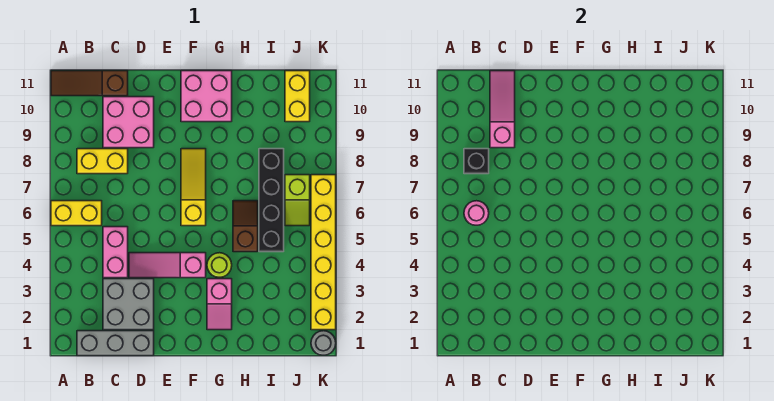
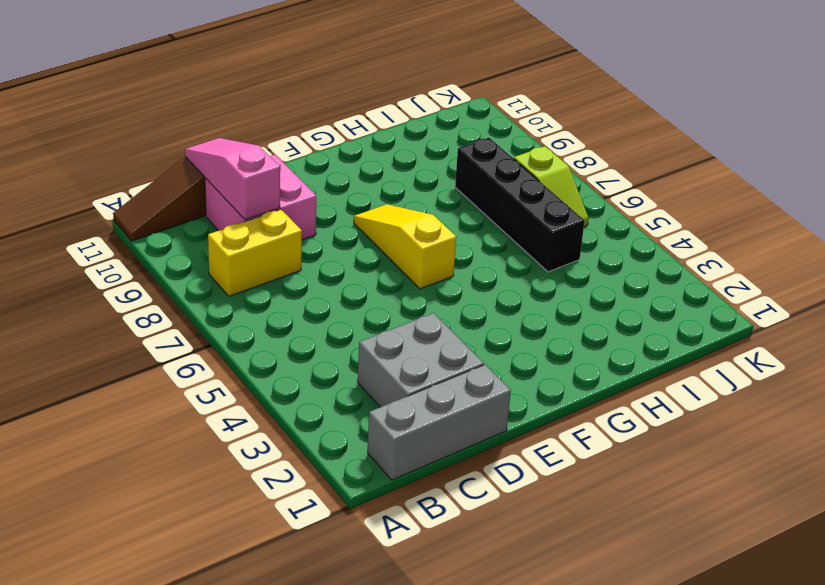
none -> yellow 1x2 brick [51,201,102,226]
none -> pink 1x2 brick [103,227,128,278]
none -> pink 1x3 slope [129,253,206,278]

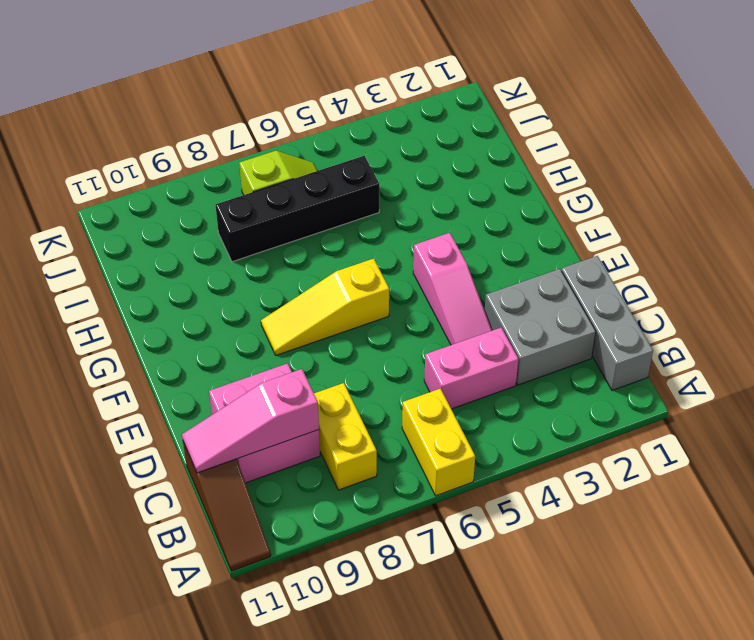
none -> pink 2x2 brick [181,71,232,122]
none -> pink 1x2 slope [207,279,232,330]
none -> lime 1x1 round brick [207,253,232,277]

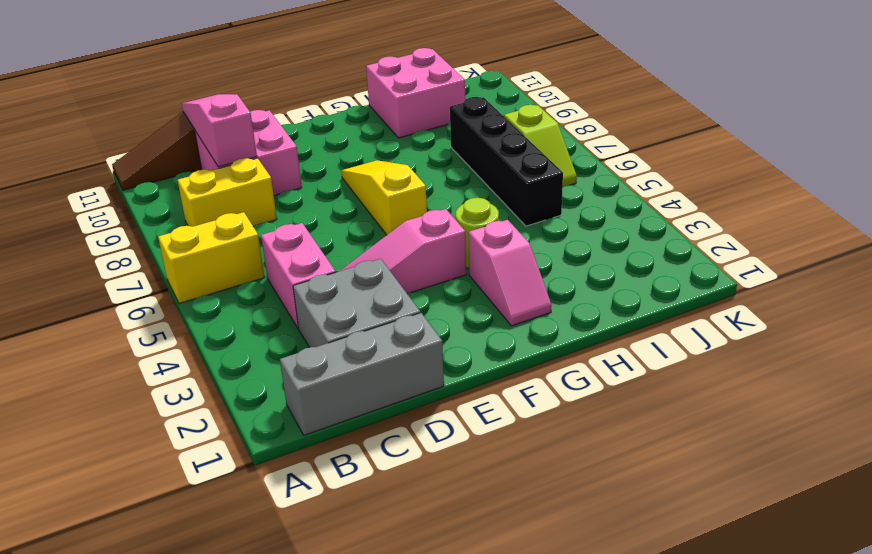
pink 2x2 brick [366,48,465,138] -> pink 2x2 brick moved to [181,71,232,122]
none -> brown 1x2 slope [233,201,258,252]
none -> yellow 1x2 brick [285,71,310,122]
none -> grey 1x1 round brick [311,331,336,355]

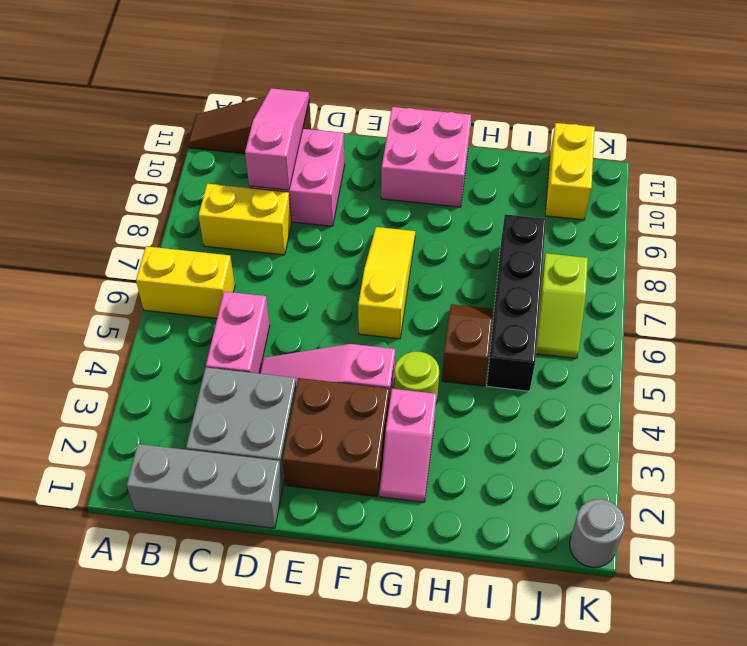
brown 2x2 brick [282,378,389,497] -> none
none -> yellow 1x6 brick [311,175,336,330]
none -> pink 1x1 round brick [464,201,489,225]
none -> black 1x1 brick [464,149,489,174]

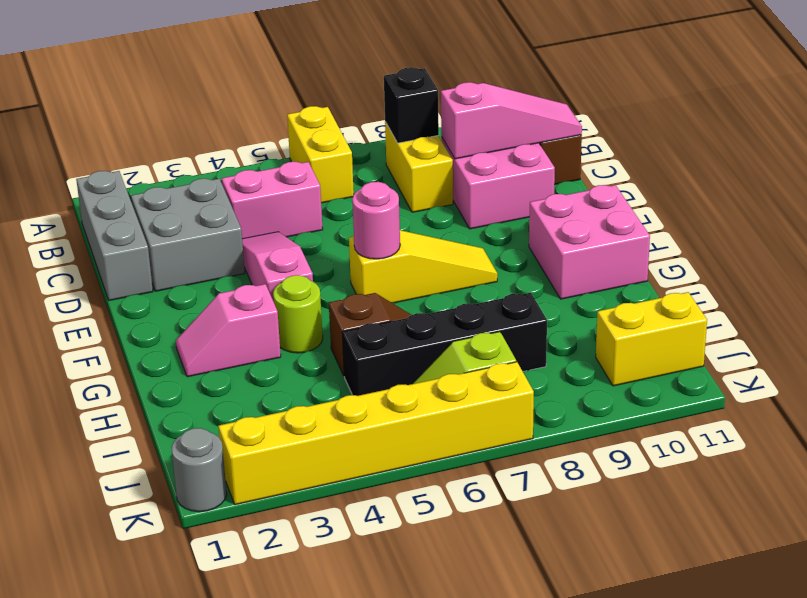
pink 1x1 round brick [352,182,400,259] -> pink 1x1 round brick moved to [464,201,489,225]

